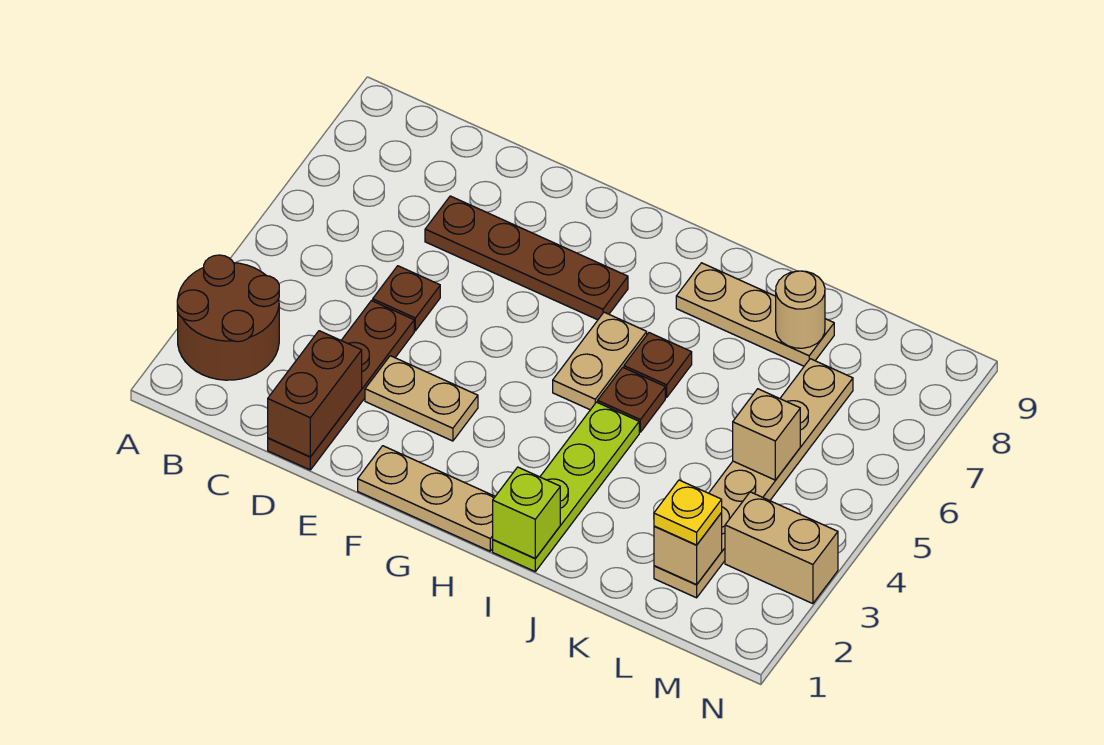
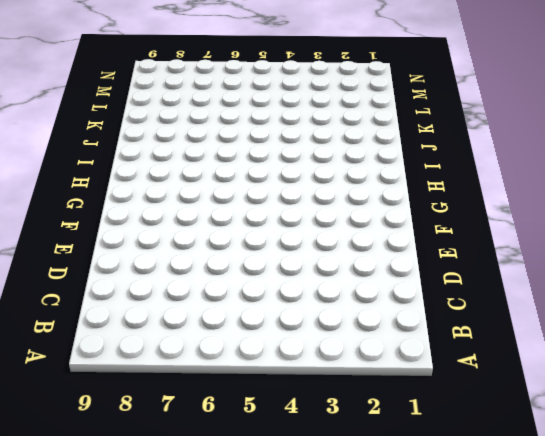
none -> brown 2x2 round brick [177,255,279,380]
none -> brown 1x4 plate [268,301,414,470]
none -> brown 1x1 plate [373,266,440,331]

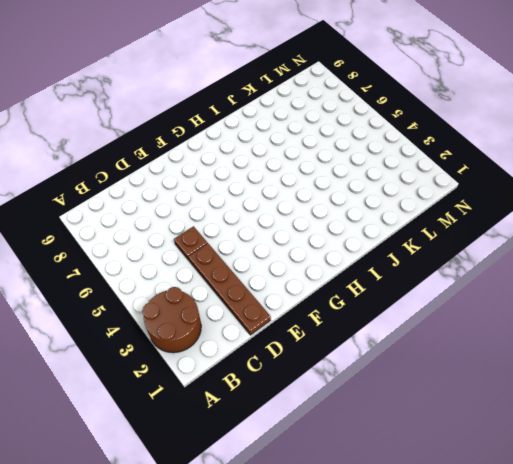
none -> brown 1x4 plate [425,196,628,320]
none -> tan 1x2 plate [365,356,478,441]
none -> tan 1x3 plate [358,446,495,551]

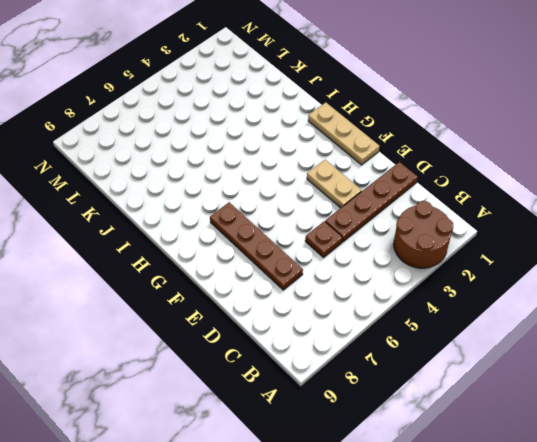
none -> tan 1x2 plate [553,312,647,410]
none -> lime 1x4 plate [493,402,639,571]
none -> brown 1x1 plate [598,368,665,432]

